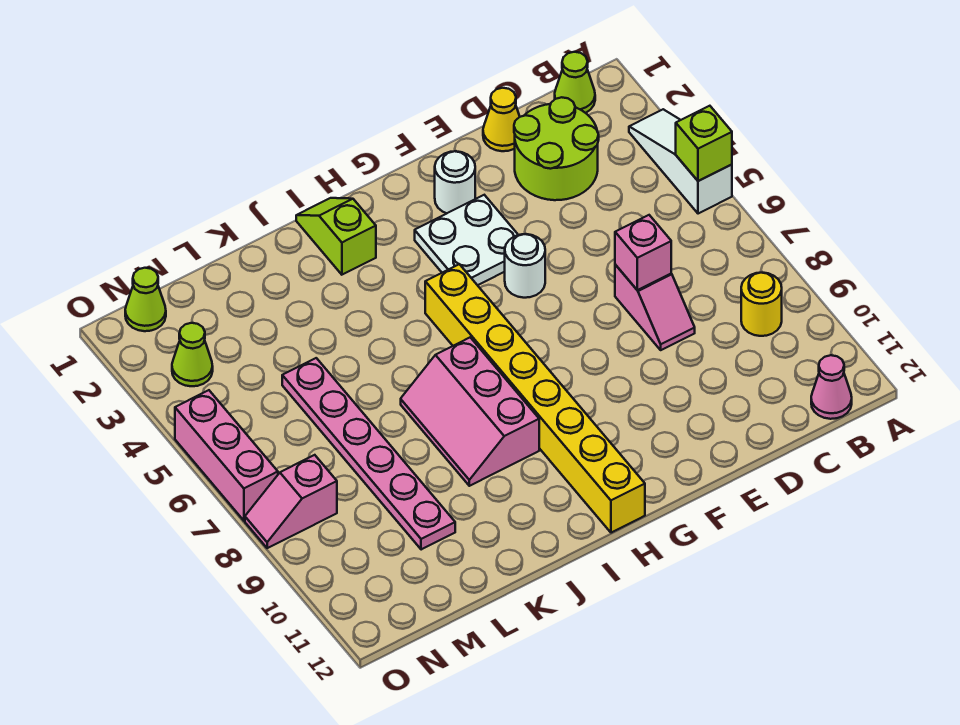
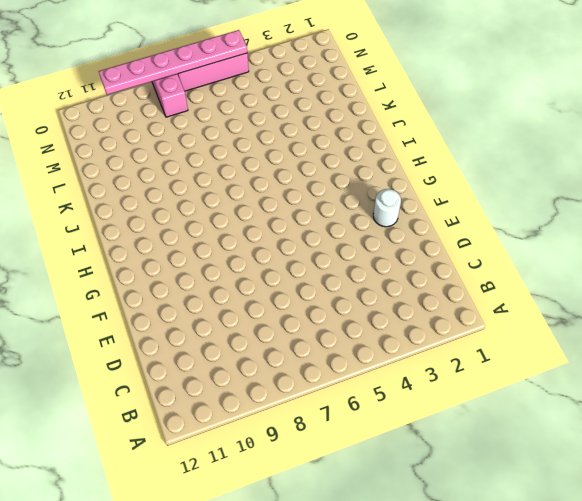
pink 1x6 plate [99,30,247,95] -> pink 1x6 plate moved to [282,358,455,550]
none -> white 1x3 slope [629,109,732,214]
none -> lime 1x1 cone [555,52,595,113]
none -> yellow 1x1 round brick [741,273,782,336]

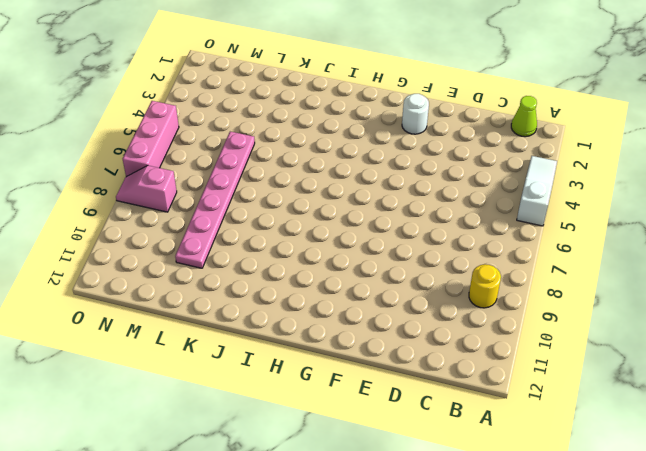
none -> pink 1x1 cone [811,355,852,419]
none -> lime 2x2 round brick [514,97,599,200]
none -> yellow 1x1 cone [483,88,520,151]

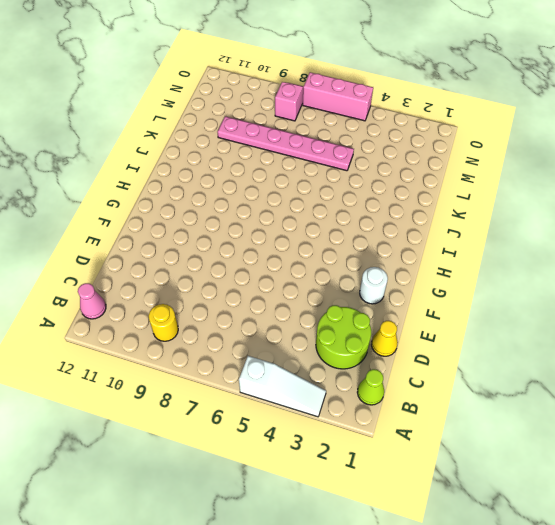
none -> pink 1x2 slope [615,265,695,350]
none -> white 2x2 plate [415,195,518,285]
none -> white 1x1 round brick [505,234,545,298]

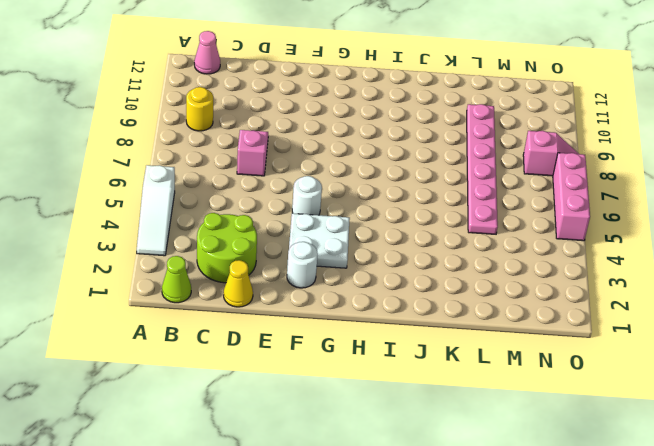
none -> yellow 1x8 brick [425,264,645,533]
none -> lime 1x2 slope [296,198,376,275]
none -> pink 2x3 slope [401,337,539,486]

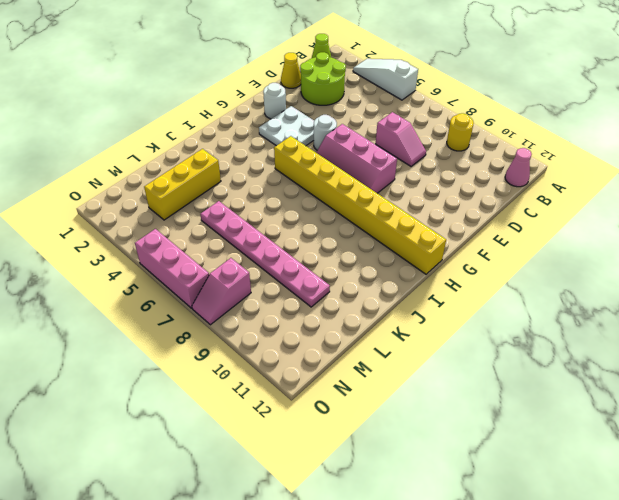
pink 2x3 slope [316,124,397,193] -> pink 2x3 slope moved to [401,337,539,486]
yellow 1x3 brick [144,149,221,220] -> none
none -> lime 1x2 slope [296,198,376,275]
none -> lime 1x1 cone [125,268,166,331]
none -> lime 1x1 cone [172,323,213,386]

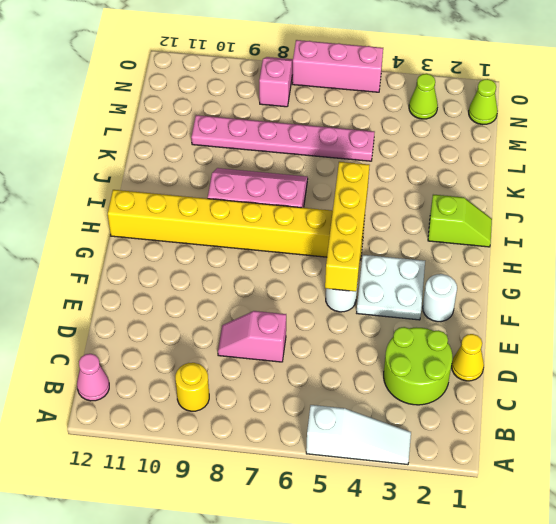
yellow 1x4 brick [325,162,370,291] -> none
none -> lime 1x1 cone [555,52,595,113]
none -> lime 1x1 brick [675,106,732,181]
none -> pink 1x1 brick [615,215,671,290]

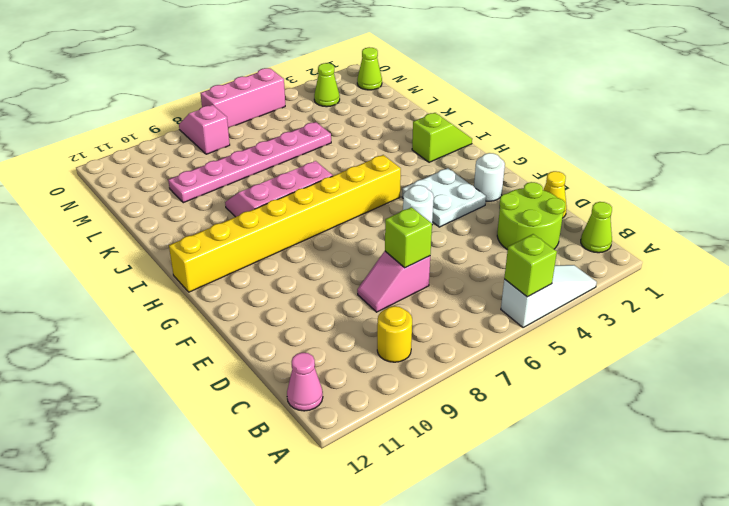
lime 1x1 brick [385,207,432,268] -> pink 1x1 brick [615,215,671,290]

